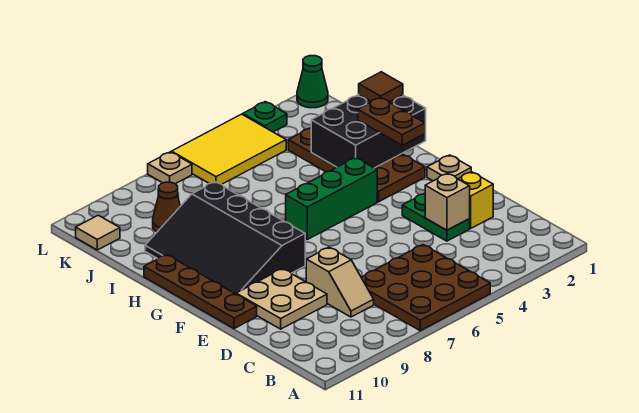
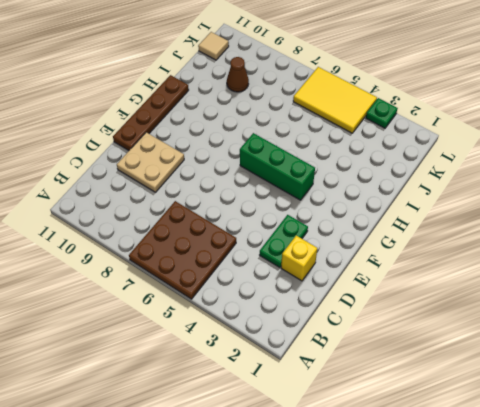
none -> tan 1x2 slope [306,247,374,317]
none -> tan 1x1 plate [427,155,471,181]
none -> black 3x4 slope [145,182,305,294]

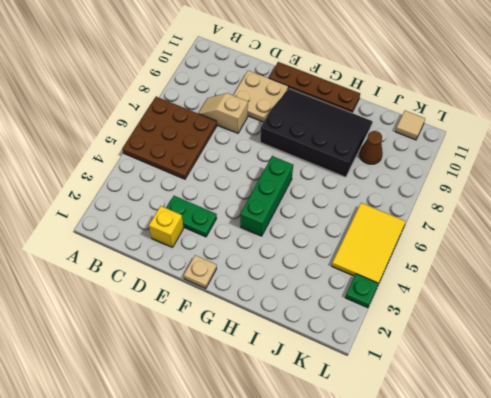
none -> brown 2x4 plate [288,128,425,202]
none -> green 1x1 cone [297,56,328,108]
none -> tan 1x1 plate [148,152,192,184]

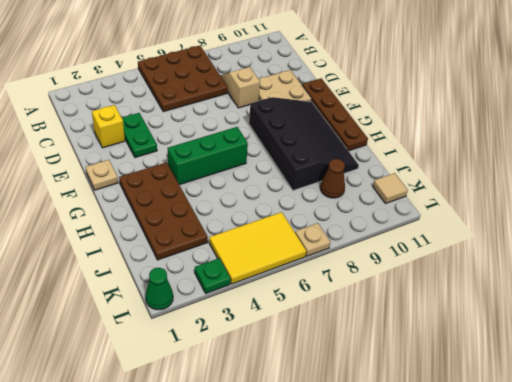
none -> tan 1x1 brick [425,173,470,230]
none -> black 2x3 brick [311,95,426,168]
none -> brown 1x2 plate [358,97,425,145]

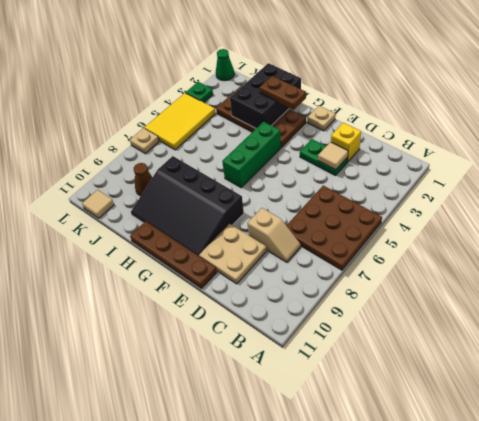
tan 1x1 tile [318,142,348,170] -> tan 1x1 brick [425,173,470,230]
none -> brown 1x1 tile [359,72,403,102]

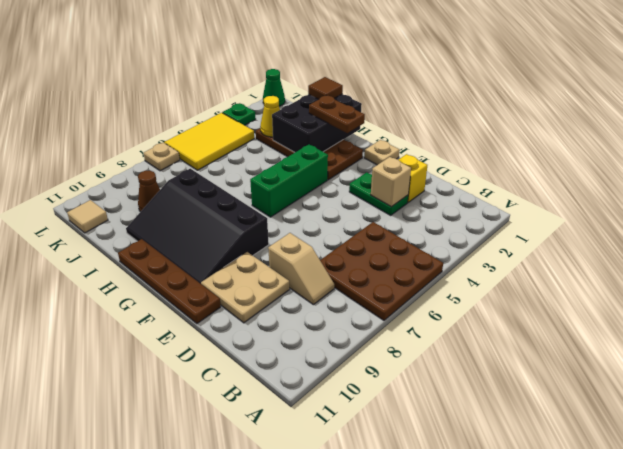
yellow 1x1 cone [260,96,280,137] -> none

